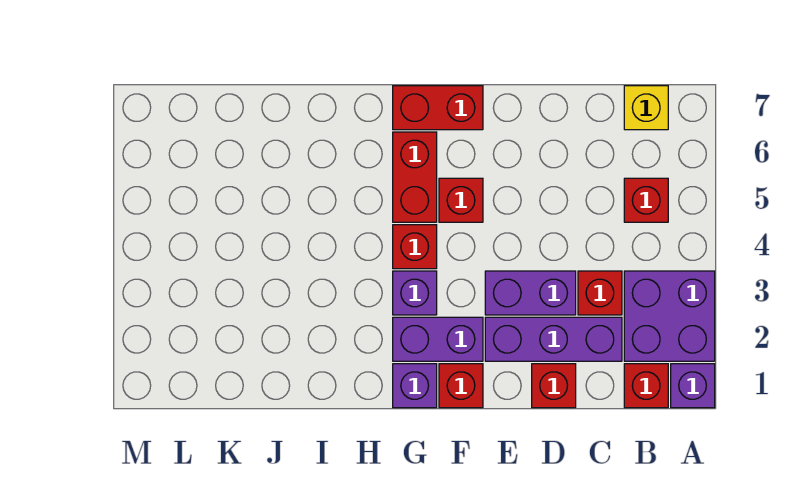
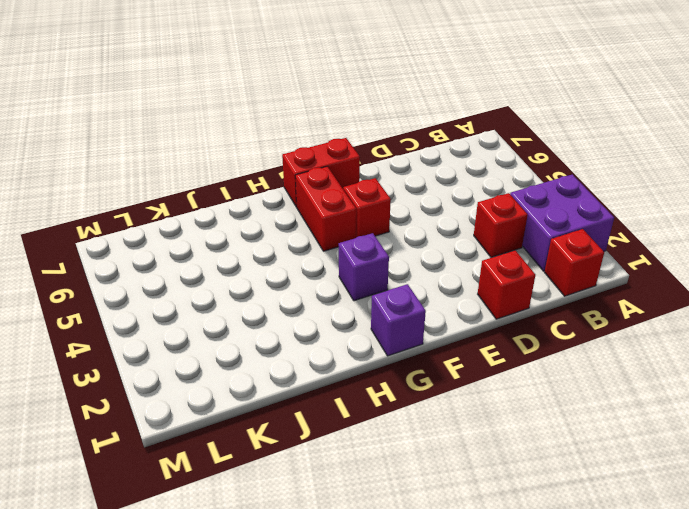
none -> purple 1x1 brick [671,364,715,408]
none -> red 1x1 brick [624,178,668,222]
none -> yellow 1x1 brick [624,86,668,130]

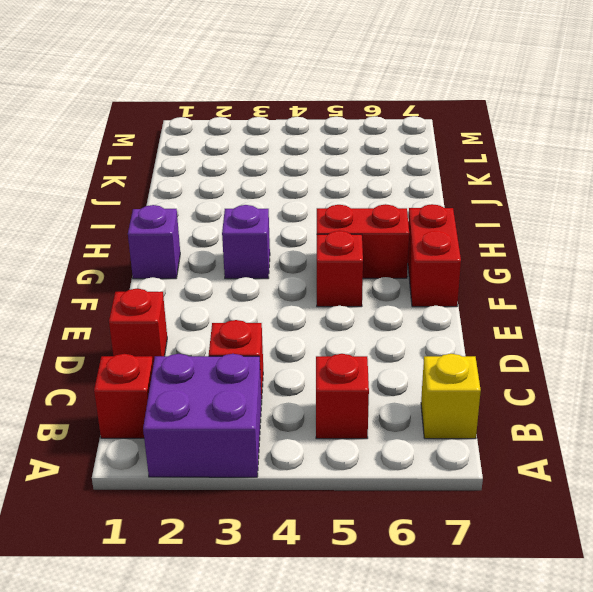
none -> purple 1x1 brick [671,364,715,408]
none -> purple 1x3 brick [485,317,622,361]
none -> purple 1x2 brick [485,271,576,315]

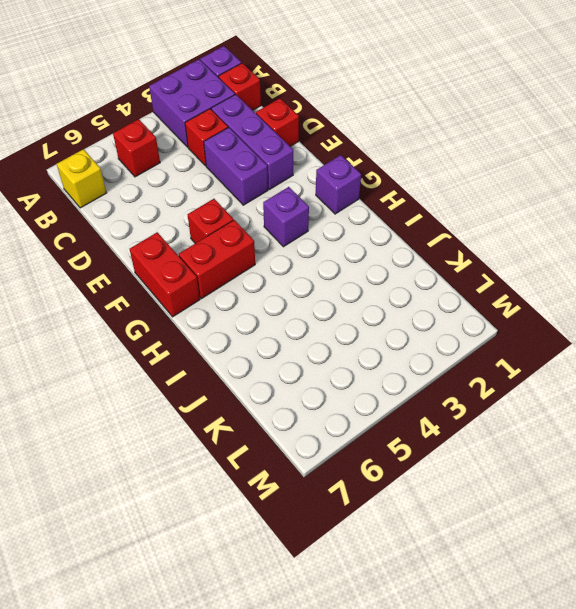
none -> red 1x1 brick [439,364,483,408]
none -> purple 1x2 brick [393,317,483,361]
none -> red 1x1 brick [393,225,437,269]

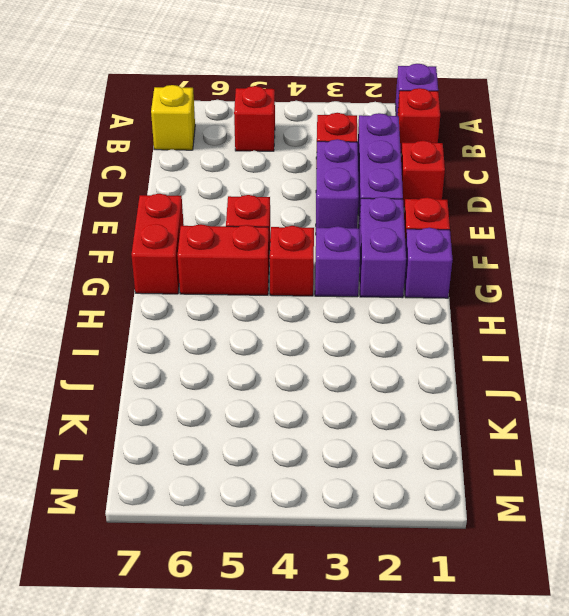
none -> purple 2x2 brick [624,271,715,361]

